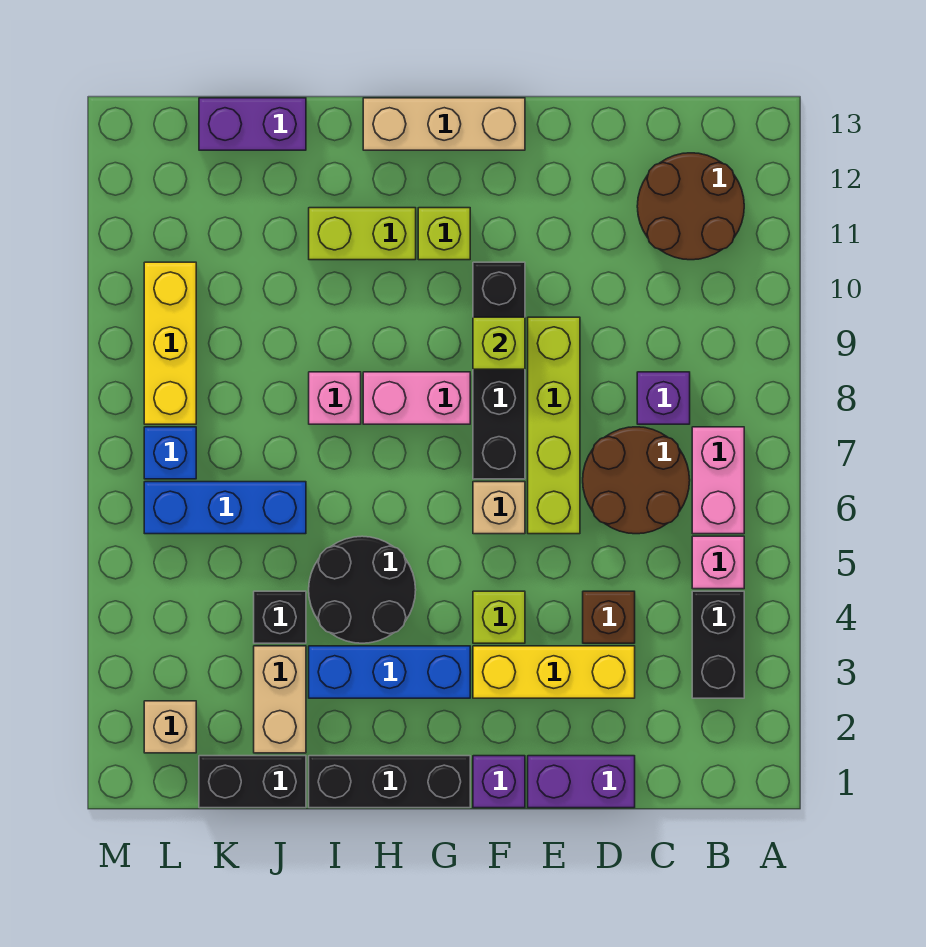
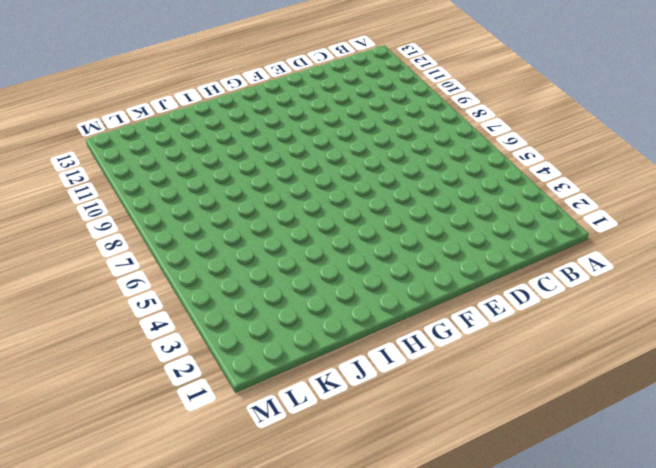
none -> black 1x2 brick [692,591,744,698]
none -> pink 1x1 brick [692,536,744,589]
none -> pink 1x2 brick [692,427,744,534]
none -> brown 2x2 round brick [637,153,744,260]

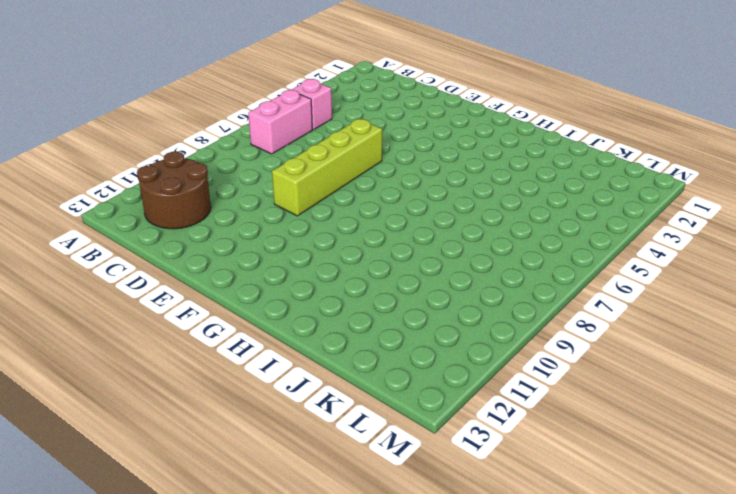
none -> black 1x2 brick [692,591,744,698]
none -> brown 2x2 round brick [583,427,690,534]
none -> purple 1x1 brick [637,372,690,424]
none -> purple 1x2 brick [528,756,635,808]

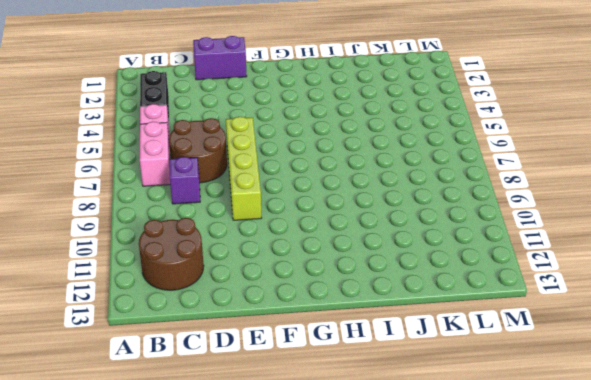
none -> yellow 1x3 brick [473,646,635,698]
none -> brown 1x1 brick [583,591,635,643]
none -> purple 1x1 brick [473,756,525,808]
none -> lime 1x1 brick [473,591,525,643]

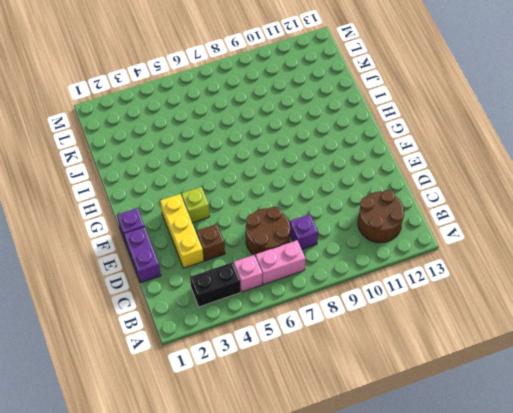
none -> lime 1x4 brick [528,317,580,534]
none -> tan 1x1 brick [473,482,525,534]
none -> black 1x4 brick [473,262,525,479]
none -> tan 1x3 brick [363,98,525,150]

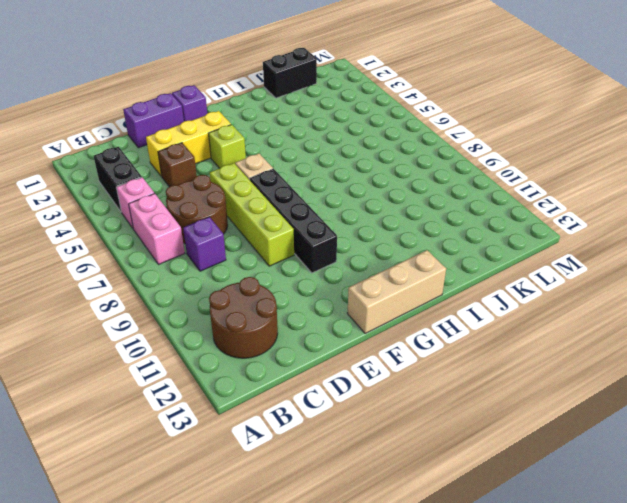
none -> black 1x3 brick [309,756,470,808]
none -> blue 1x3 brick [309,646,470,698]
none -> pink 1x2 brick [363,372,470,424]
none -> lime 1x1 brick [418,208,470,260]

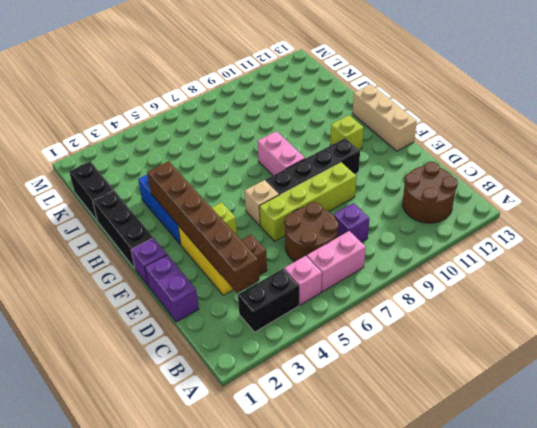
brown 1x6 brick [147,161,259,293] -> none
none -> black 2x2 round brick [309,536,416,643]
none -> lime 1x2 brick [309,208,416,260]
none -> pink 1x1 brick [309,372,361,424]
none -> tan 1x2 brick [254,646,306,753]

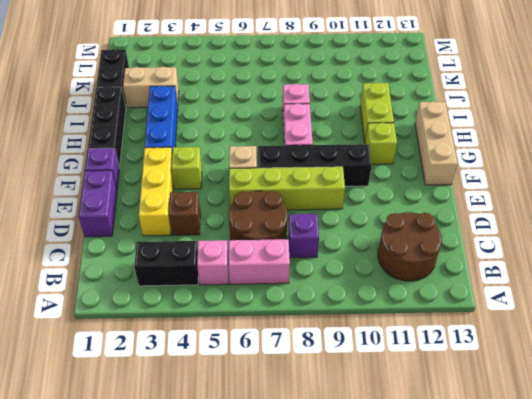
none -> black 2x2 round brick [309,536,416,643]
none -> black 1x1 brick [254,591,306,643]
none -> blue 1x3 brick [144,482,306,534]
none -> purple 1x2 brick [199,98,306,150]

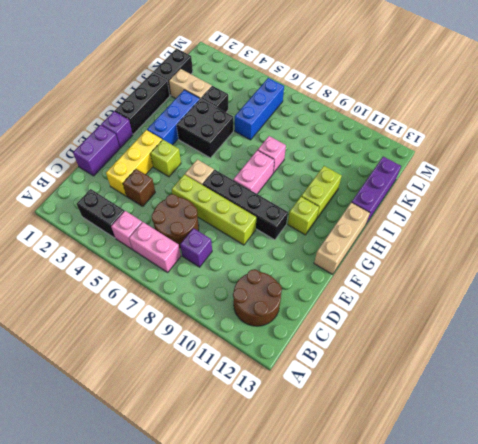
black 2x2 brick [177,99,233,158] -> black 2x2 round brick [309,536,416,643]
purple 1x3 brick [352,157,401,224] -> purple 1x2 brick [199,98,306,150]
none -> tan 1x1 brick [144,701,196,753]
none -> blue 1x1 brick [144,427,196,479]
none -> yellow 1x3 brick [144,262,196,424]
none -> lime 1x1 brick [473,317,525,369]

